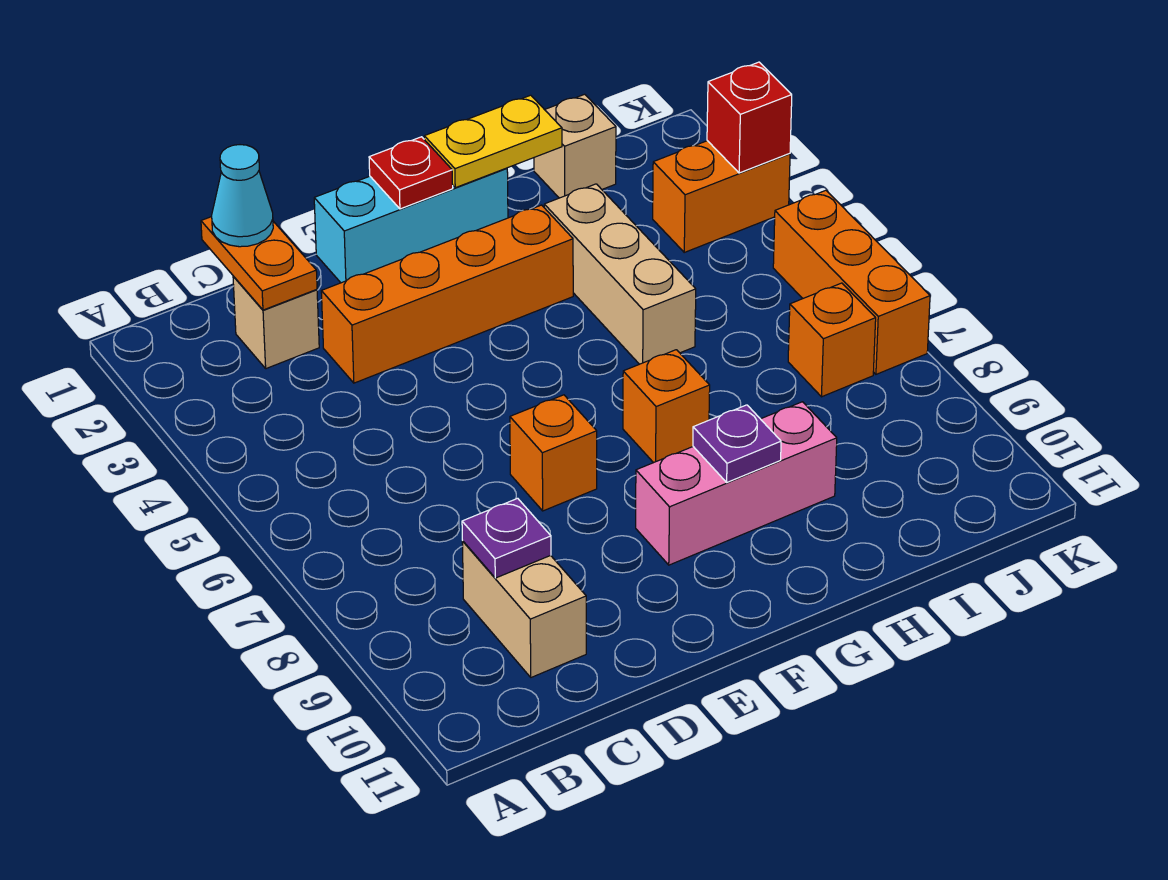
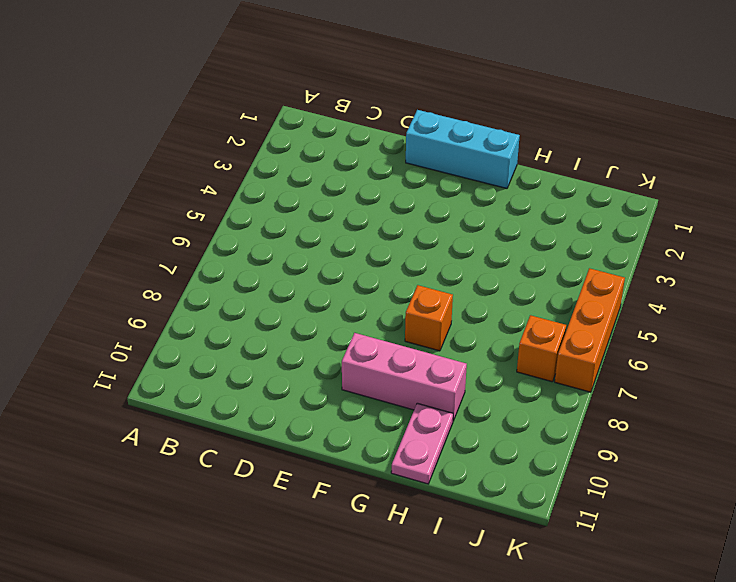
pink 1x2 plate [391,403,453,484] -> none
none -> tan 1x1 brick [233,276,319,369]
none -> tan 1x2 brick [462,541,586,677]
none -> orange 1x4 brick [321,205,573,383]

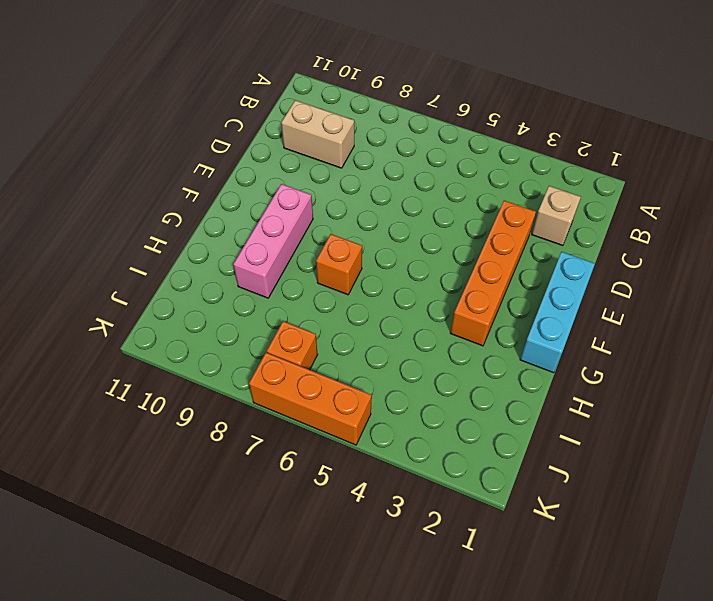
none -> orange 1x1 brick [510,395,597,511]
none -> tan 1x3 brick [544,184,696,364]
none -> tan 1x1 brick [534,94,616,198]

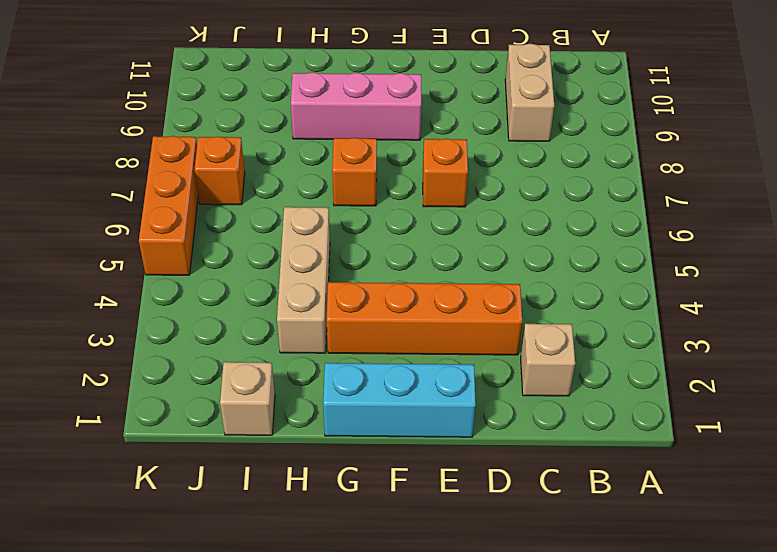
none -> orange 1x2 brick [653,141,790,252]
none -> orange 1x2 plate [201,217,317,310]
none -> purple 1x1 plate [462,498,551,578]

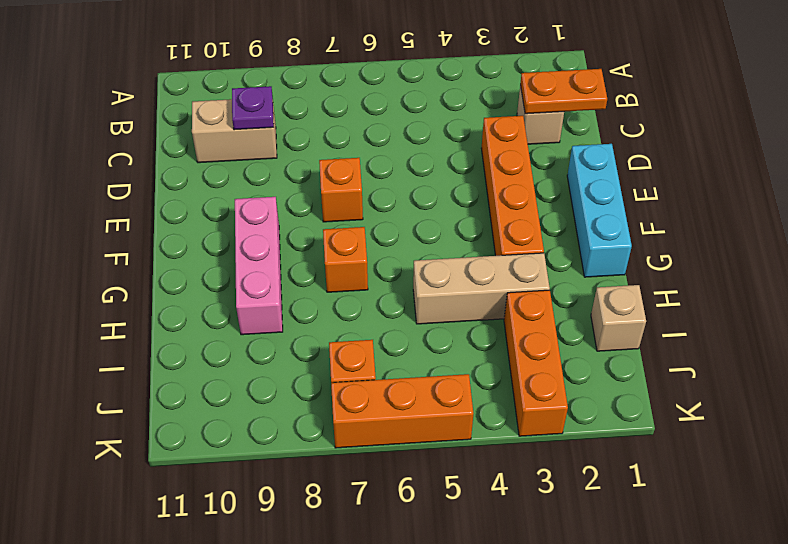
orange 1x3 brick [504,290,568,436] -> orange 1x2 brick [653,141,790,252]
none -> red 1x1 plate [369,137,453,209]
none -> yellow 1x2 plate [424,95,562,188]
none -> purple 1x1 plate [693,405,781,482]

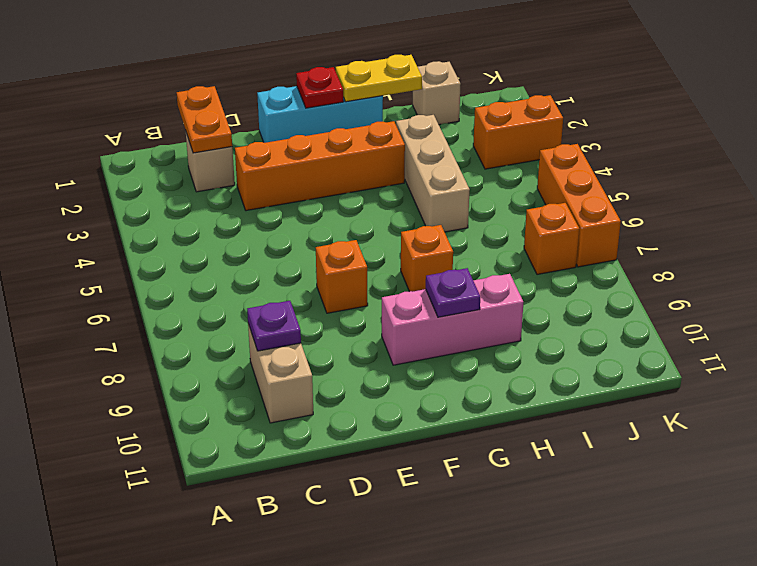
none -> red 1x1 brick [707,62,792,173]
none -> cyan 1x1 cone [212,145,273,247]

